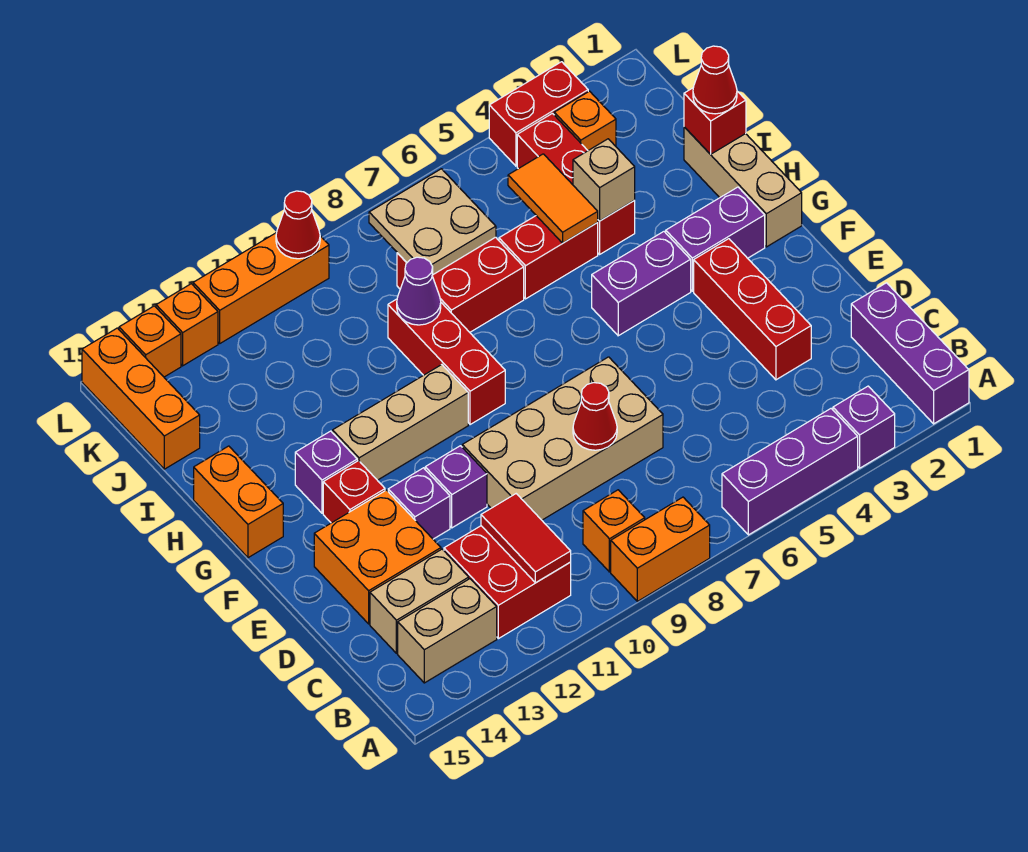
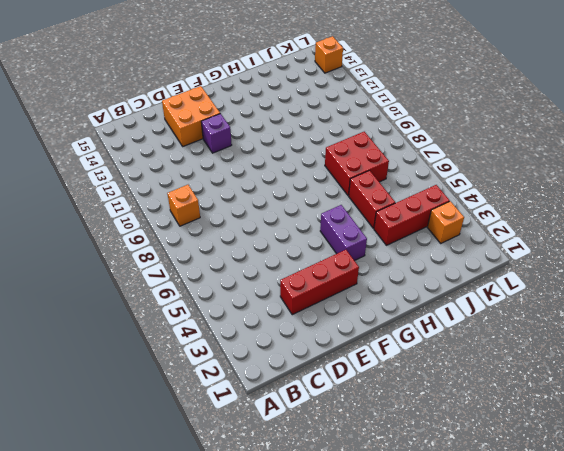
none -> purple 1x3 brick [851,283,969,424]
none -> purple 1x1 brick [833,386,895,468]
none -> purple 1x3 brick [722,408,858,535]
none -> orange 1x2 brick [611,497,710,601]

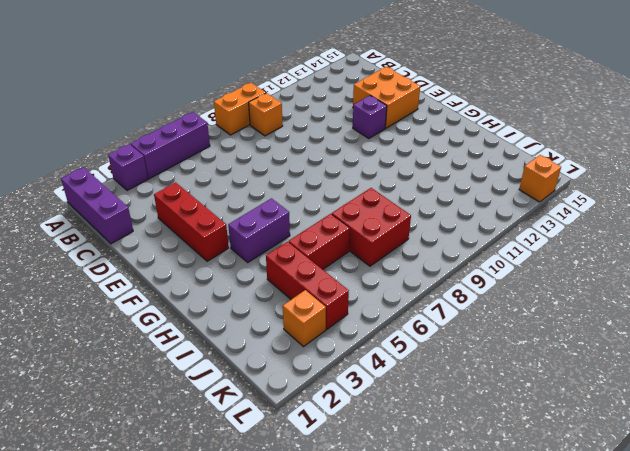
none -> red 2x2 brick [444,526,571,639]
none -> tan 1x2 brick [398,579,497,683]
none -> tan 1x2 brick [370,549,469,653]
none -> tan 2x4 brick [462,357,663,520]

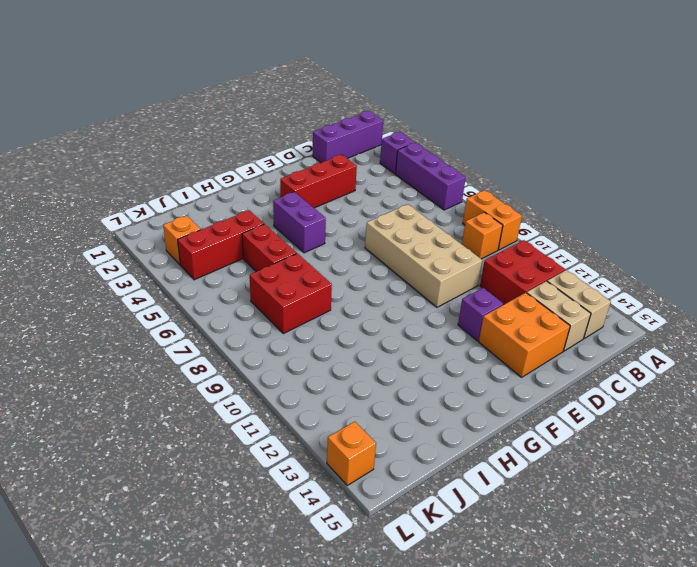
none -> purple 1x1 brick [425,446,487,528]
none -> red 1x1 brick [323,461,385,523]
none -> tan 1x3 brick [684,127,802,247]
none -> purple 1x2 brick [666,187,765,291]

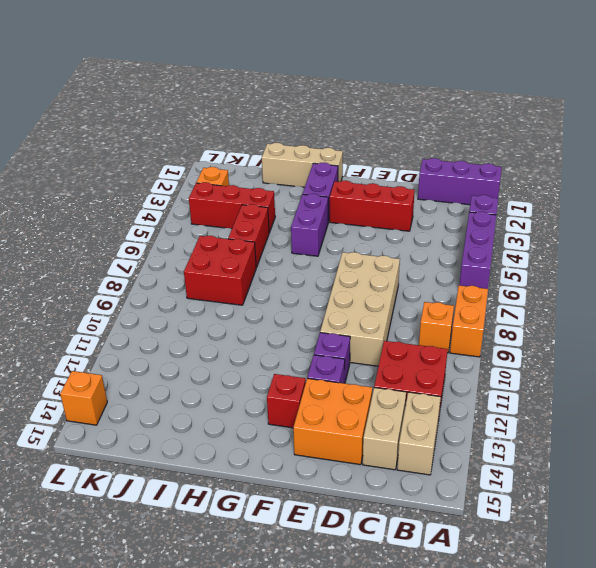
none -> red 1x3 brick [388,299,505,425]
none -> tan 1x3 brick [333,365,468,480]
none -> purple 1x1 brick [295,431,357,513]
none -> orange 1x2 brick [194,446,283,558]

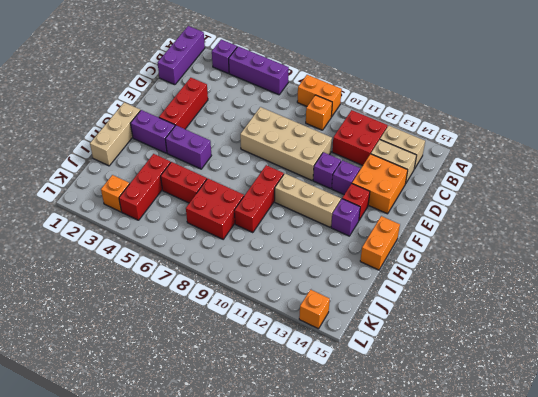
none -> orange 1x3 brick [82,328,200,469]
none -> red 1x2 brick [489,62,588,166]
none -> orange 1x3 brick [193,233,329,343]
none -> orange 1x1 brick [156,284,218,366]

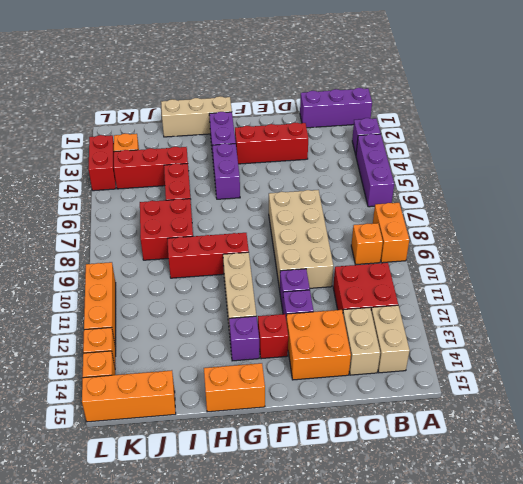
none -> red 1x2 tile [481,494,571,583]
none -> red 1x1 cone [573,383,617,450]
none -> red 1x1 brick [684,88,746,154]
none -> tan 1x1 brick [573,139,635,221]

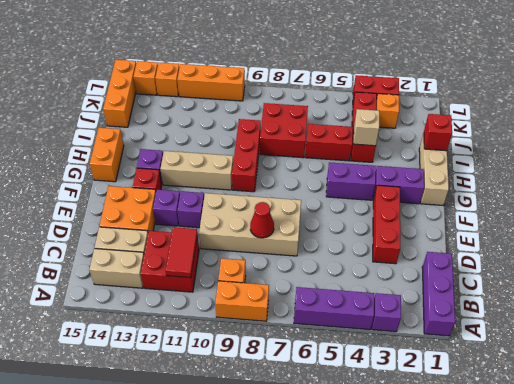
none -> orange 1x2 tile [508,154,598,243]
none -> purple 1x1 cone [397,257,441,325]
none -> tan 2x2 plate [369,169,496,275]
none -> red 1x1 cone [276,191,320,259]

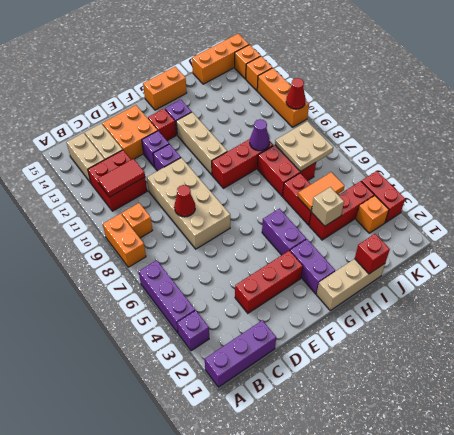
none -> red 1x1 cone [693,46,737,114]

